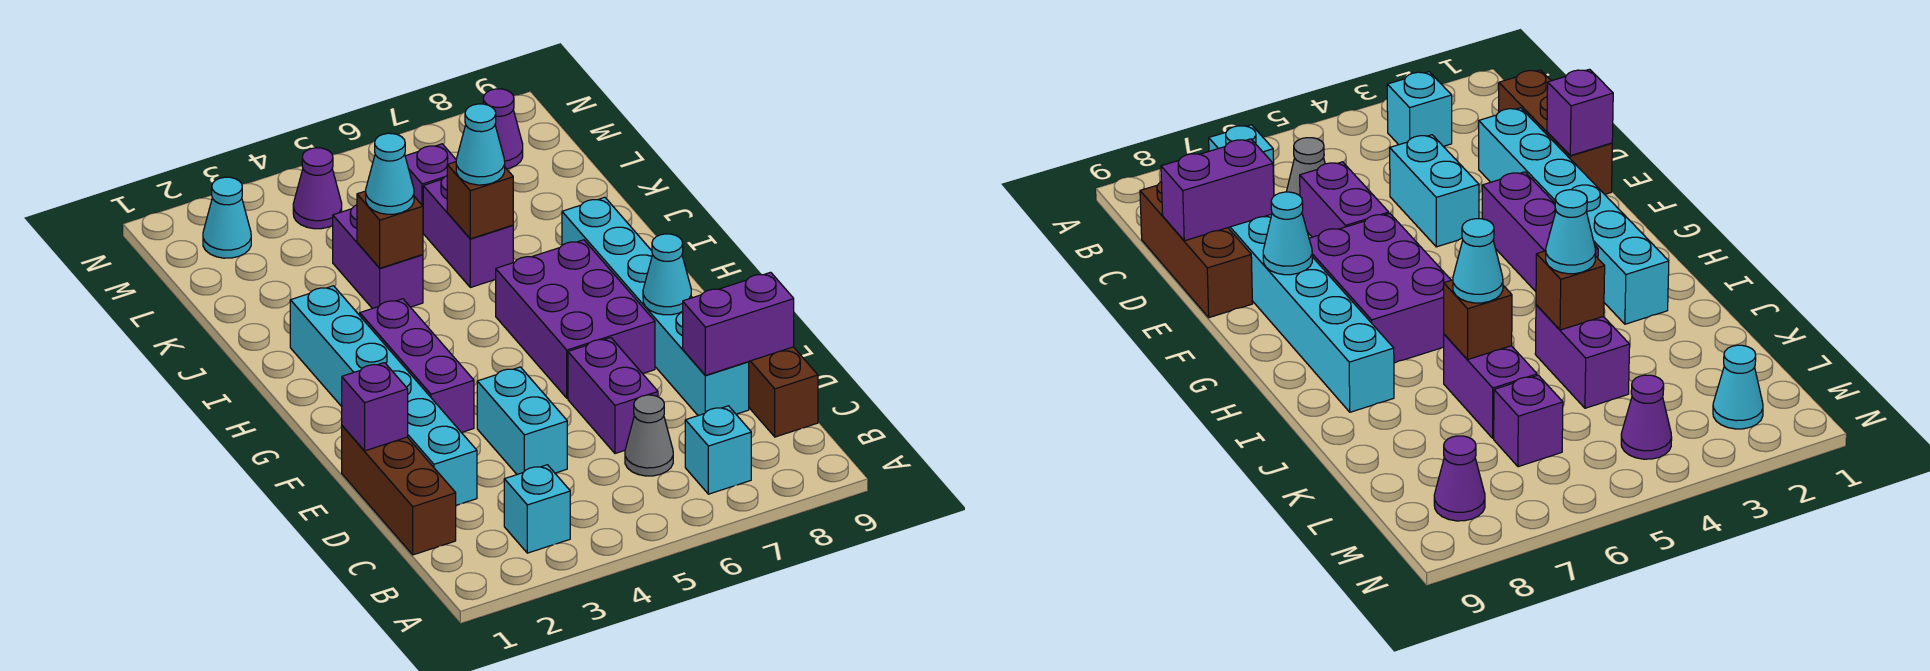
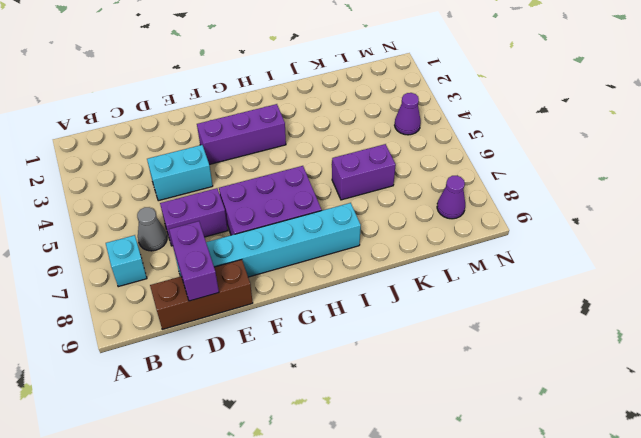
none -> cyan 1x1 brick [504,465,570,553]
none -> brown 1x3 brick [342,426,456,555]
none -> cyan 1x6 brick [290,286,477,505]

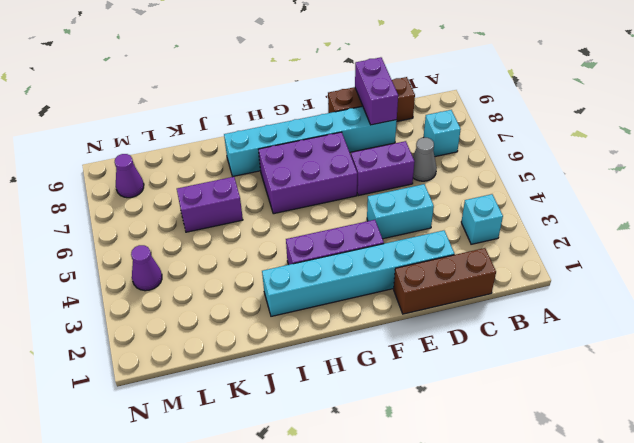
none -> purple 1x2 brick [333,205,423,309]
none -> purple 1x1 brick [405,144,456,206]
none -> cyan 1x1 cone [203,177,251,258]

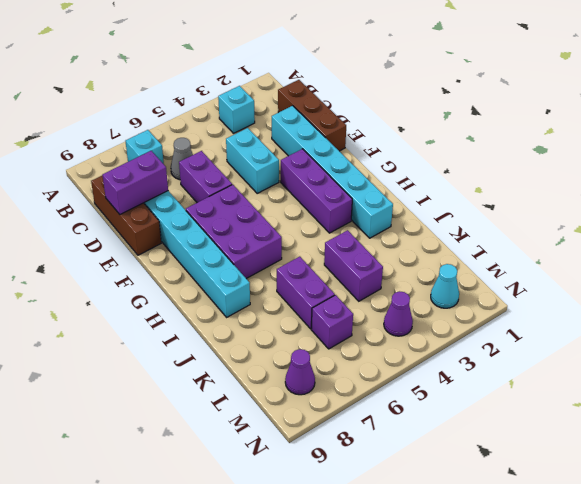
none -> purple 1x1 brick [342,363,408,451]
none -> cyan 1x1 cone [643,234,691,315]
none -> brown 1x1 brick [357,191,423,268]

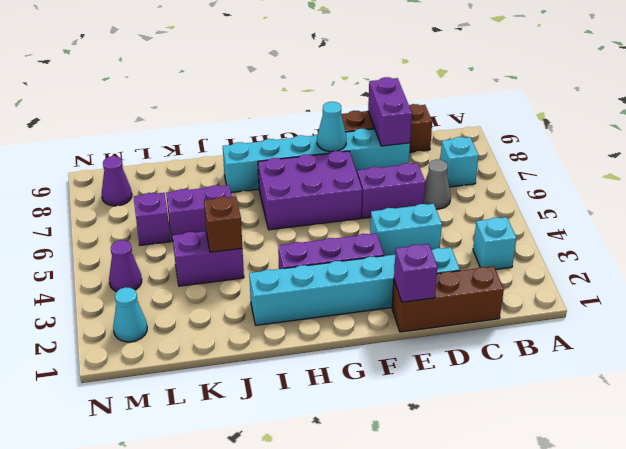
none -> brown 1x1 brick [447,162,513,239]
none -> cyan 1x1 cone [366,133,414,214]
none -> cyan 1x1 cone [456,104,505,185]

